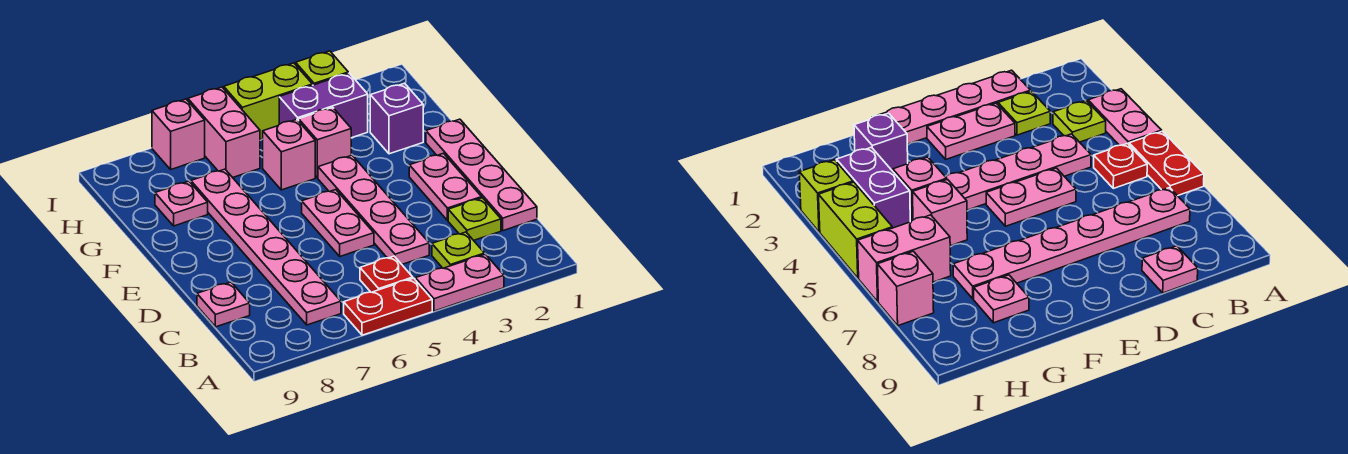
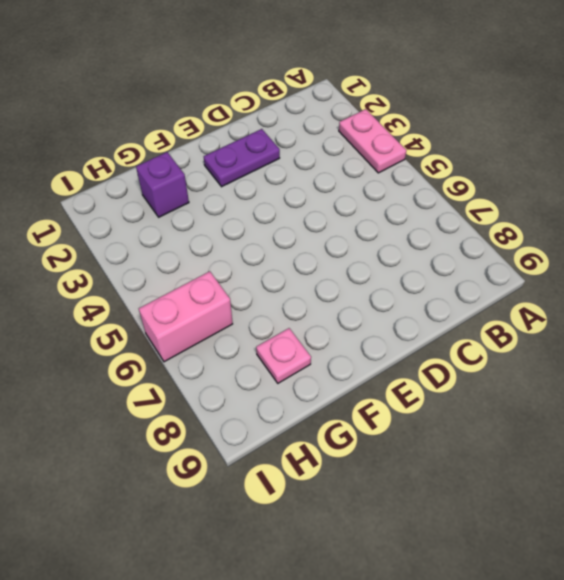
purple 1x2 plate [204,129,280,187] -> pink 1x2 plate [409,153,482,220]
none -> red 1x2 plate [344,278,432,335]
none -> lime 1x1 plate [432,232,485,268]
none -> red 1x1 plate [360,256,413,292]

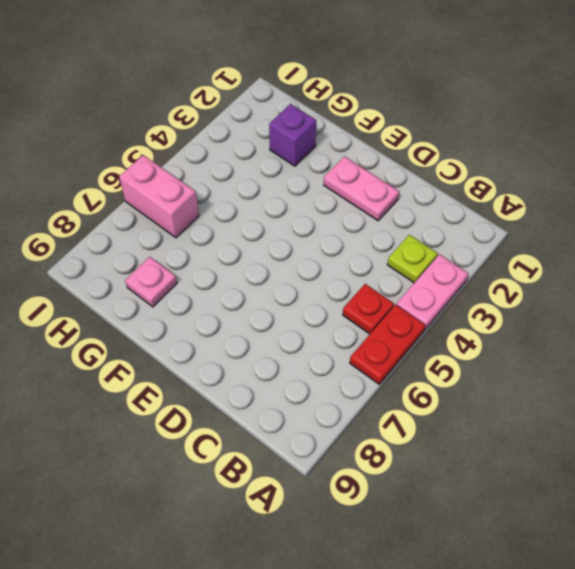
none -> pink 1x6 plate [191,169,341,325]
none -> pink 1x4 plate [426,119,537,231]
none -> lime 1x1 plate [448,198,501,240]

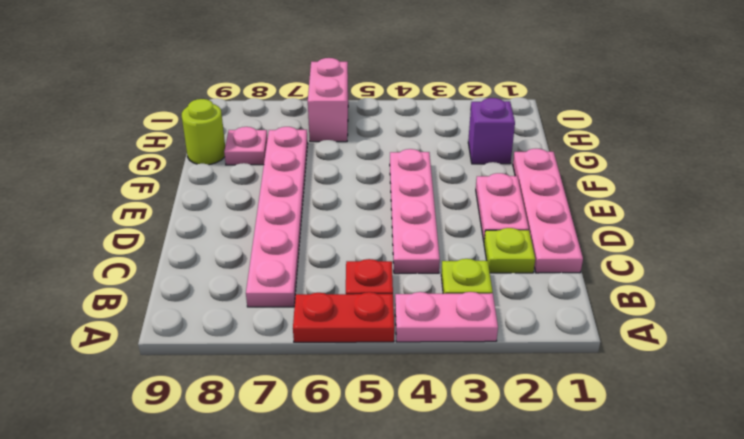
lime 1x1 round brick [182,99,225,165] -> none
none -> pink 1x1 plate [197,282,250,327]
none -> pink 1x2 plate [302,190,374,256]
none -> pink 1x1 brick [299,107,351,178]

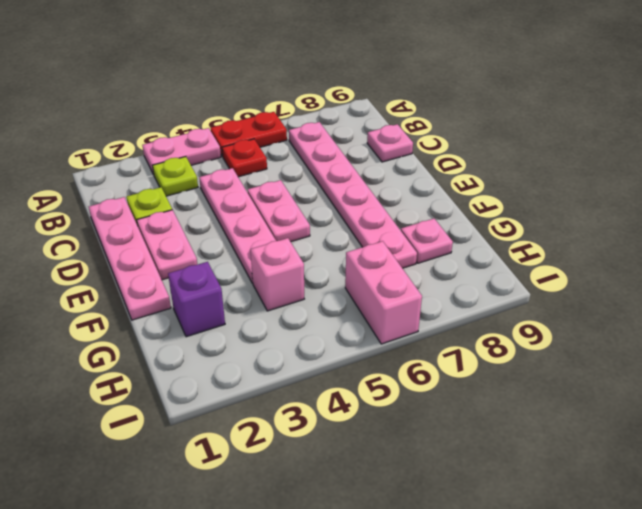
none -> pink 1x1 brick [263,119,315,190]
none -> purple 1x2 brick [279,73,368,138]
none -> lime 1x1 brick [296,51,348,85]

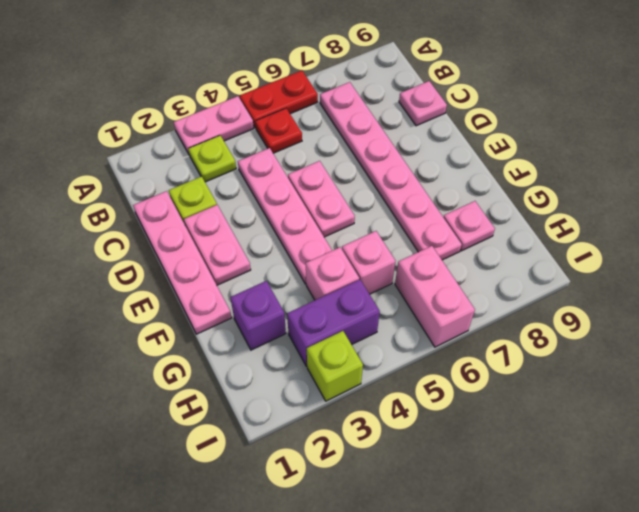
none -> lime 1x2 brick [224,63,312,140]
none -> pink 1x1 brick [152,99,205,169]

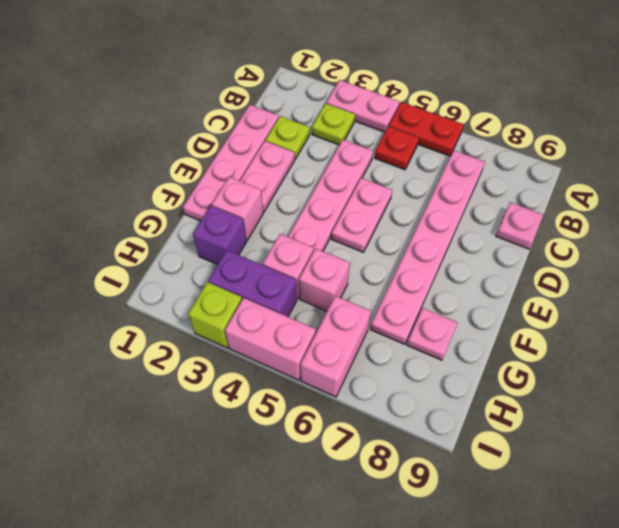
pink 1x1 brick [212,177,263,240] -> pink 1x1 brick moved to [152,99,205,169]
pink 1x2 brick [225,298,316,380] -> lime 1x2 brick [224,63,312,140]

